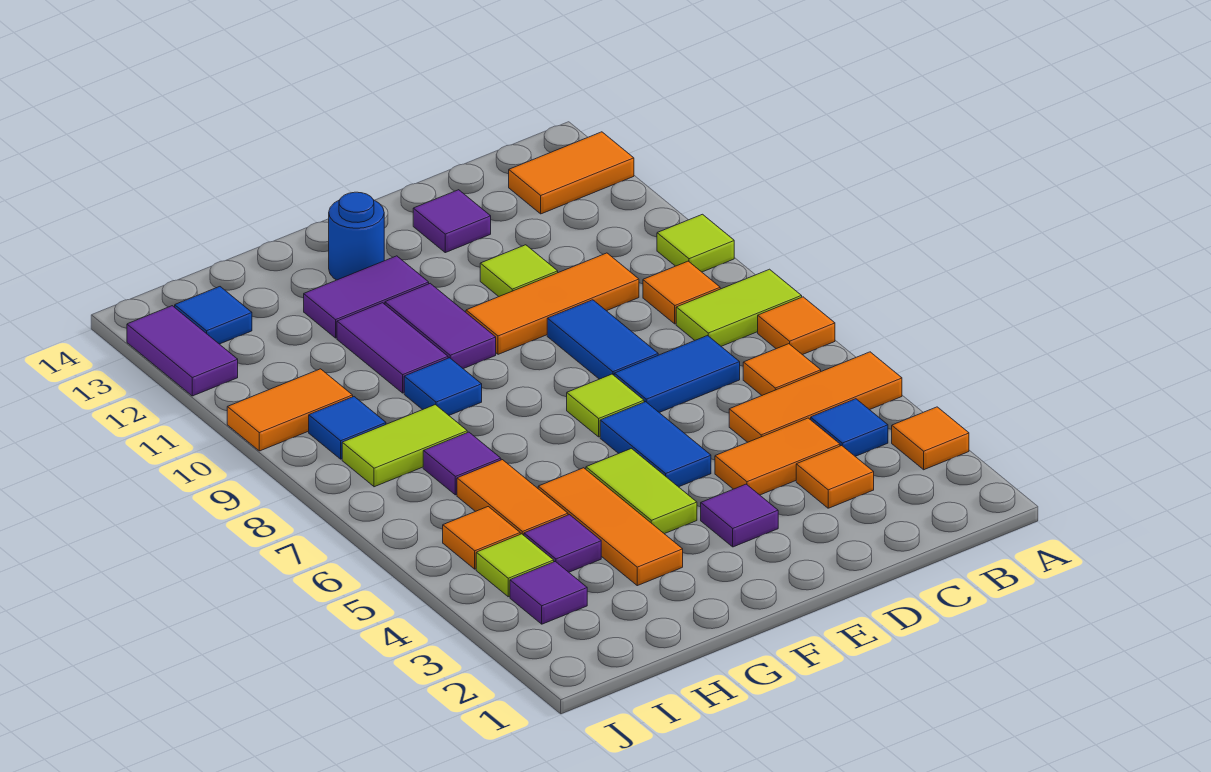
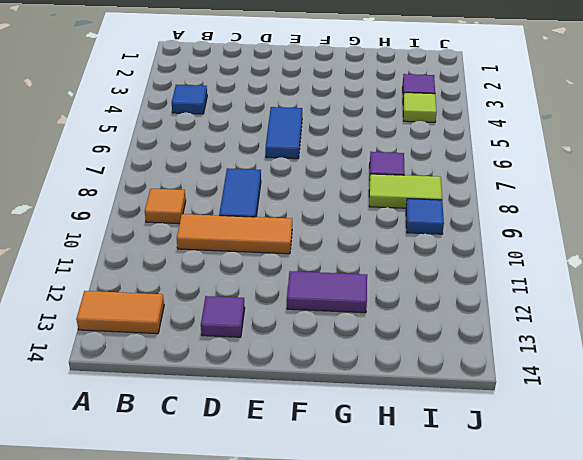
none -> orange 1x1 tile [892,407,969,470]
none -> orange 1x3 tile [729,352,902,442]
none -> orange 1x1 tile [758,297,835,355]
none -> lime 1x2 tile [676,269,802,346]

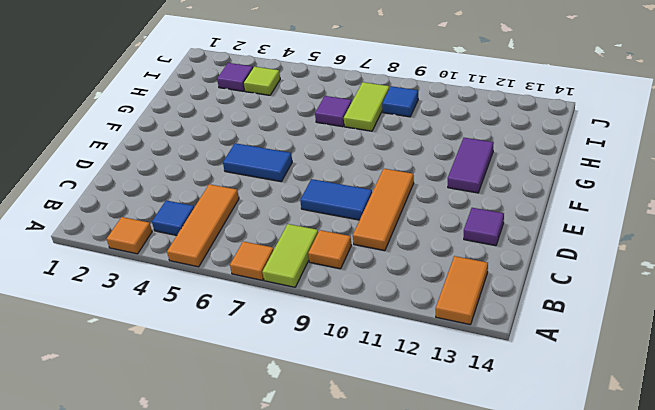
none -> lime 1x1 tile [657,214,734,272]
none -> orange 1x1 tile [743,344,821,395]
none -> orange 1x1 tile [796,446,874,508]
none -> orange 1x2 tile [715,418,840,495]

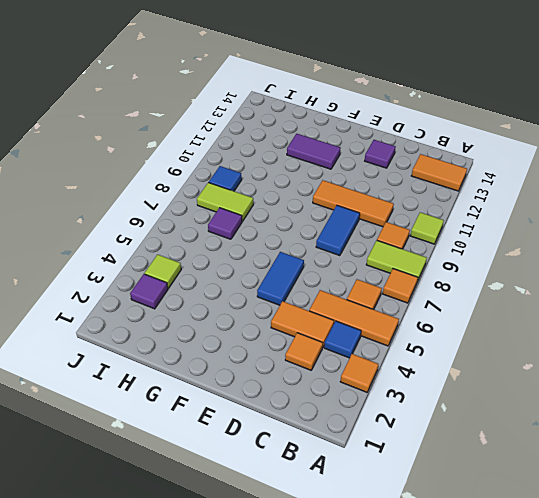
none -> blue 1x2 tile [614,336,740,413]
none -> lime 1x1 tile [480,245,558,297]
none -> purple 1x1 tile [701,484,778,547]
none -> lime 1x1 tile [567,374,644,437]

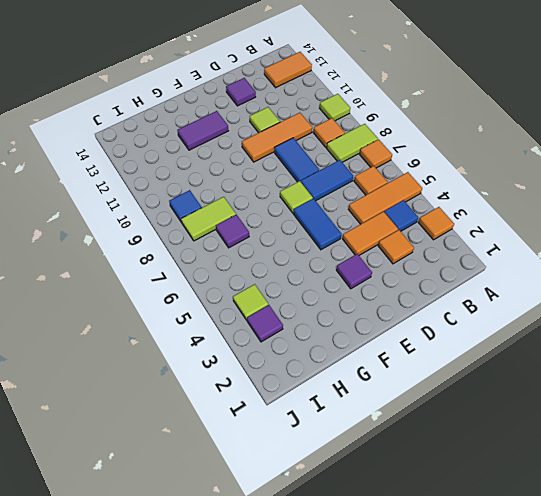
none -> lime 1x2 tile [586,449,697,534]
none -> purple 1x2 tile [385,283,496,369]
none -> blue 1x1 round brick [329,192,384,280]
none -> orange 1x3 tile [538,468,683,586]

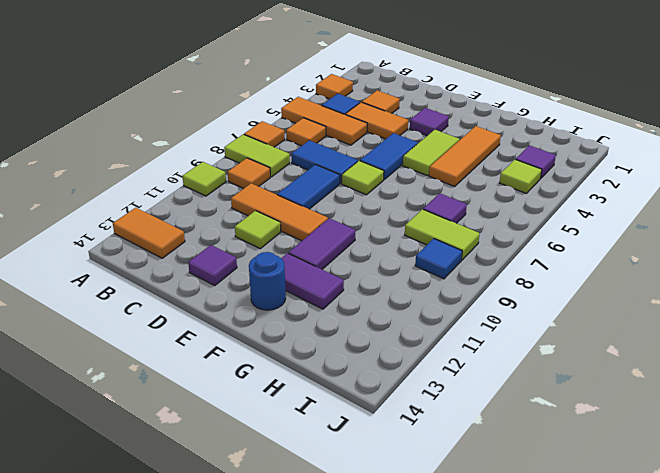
none -> blue 1x1 tile [404,358,482,415]
none -> purple 1x2 tile [337,303,448,393]
none -> purple 1x1 tile [524,515,601,572]
none -> orange 1x2 tile [457,460,568,535]

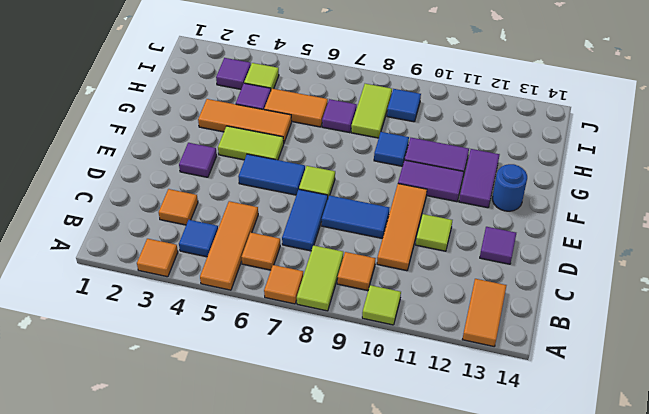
none -> orange 1x2 tile [715,418,840,495]
none -> orange 1x1 tile [443,507,520,569]
none -> orange 1x2 tile [227,369,353,451]
none -> blue 1x1 tile [175,287,252,344]

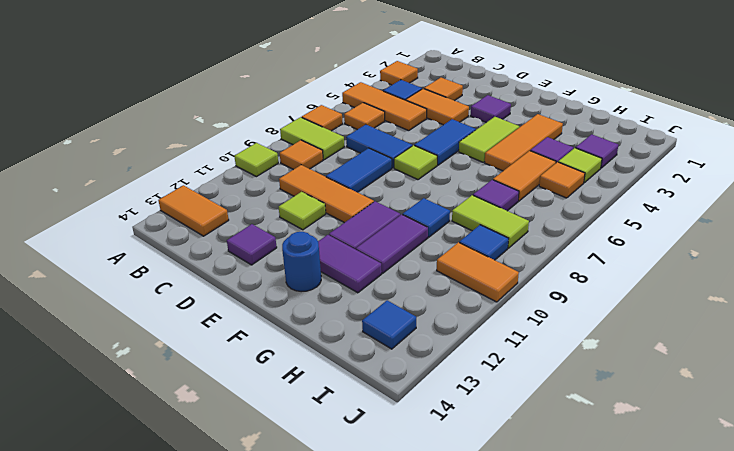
none -> purple 1x2 tile [127,306,238,396]

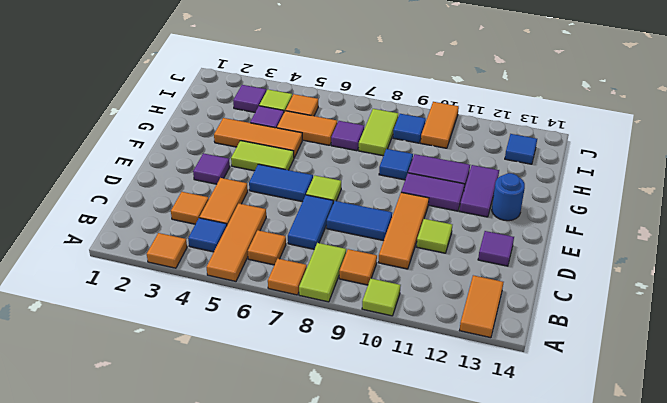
none -> purple 1x2 tile [127,306,238,396]

